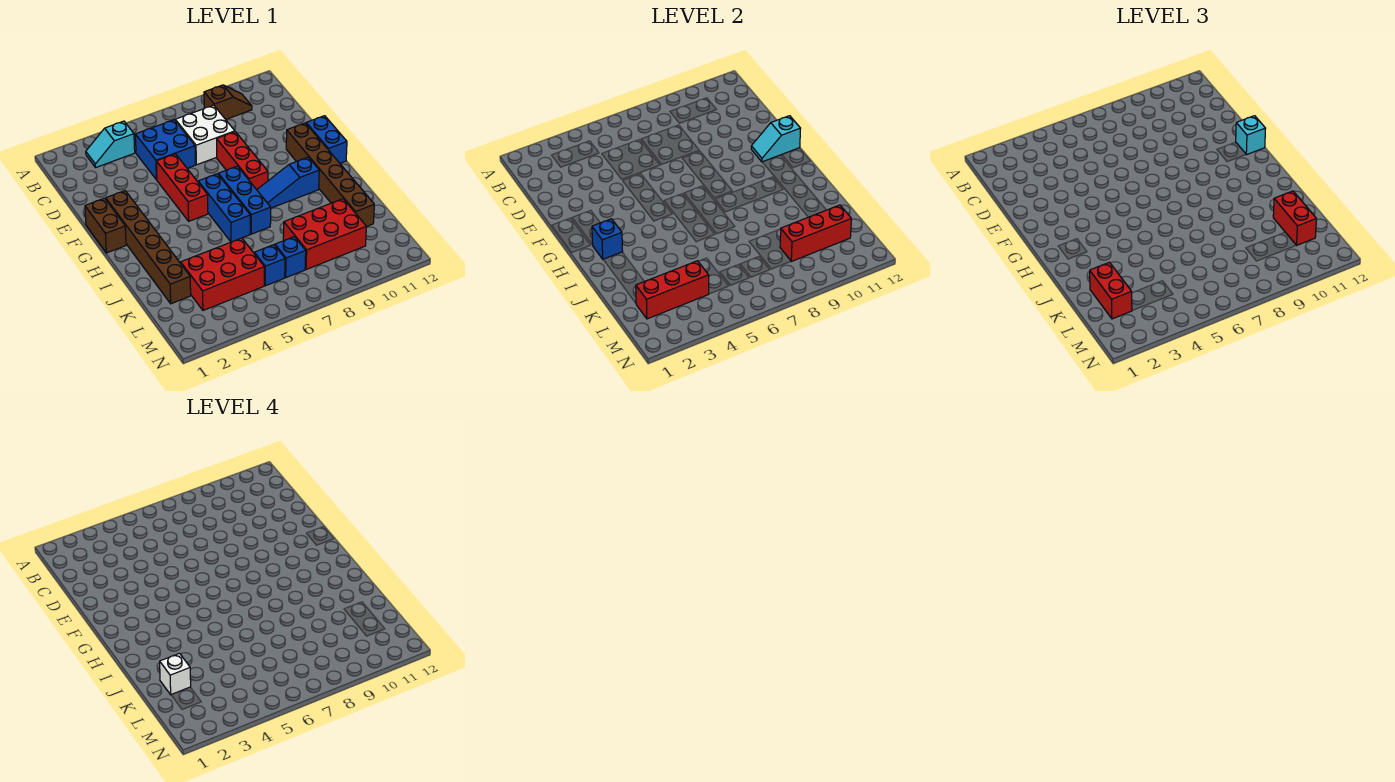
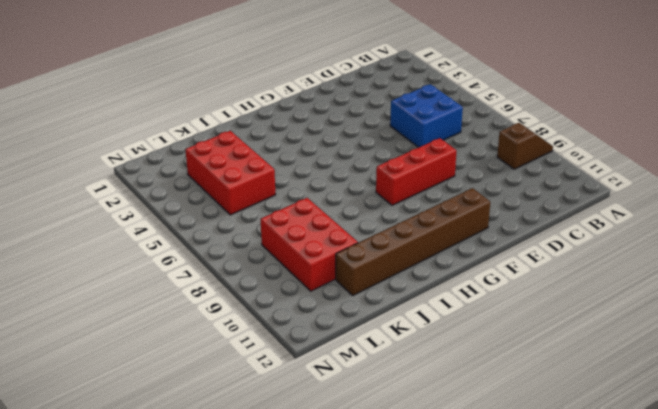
brown 1x2 slope [497,123,553,169] -> brown 1x2 slope turned to [204,85,252,119]
none -> cyan 1x2 slope [86,121,135,167]
none -> white 2x2 brick [175,105,235,165]
none -> red 1x3 brick [156,154,208,221]

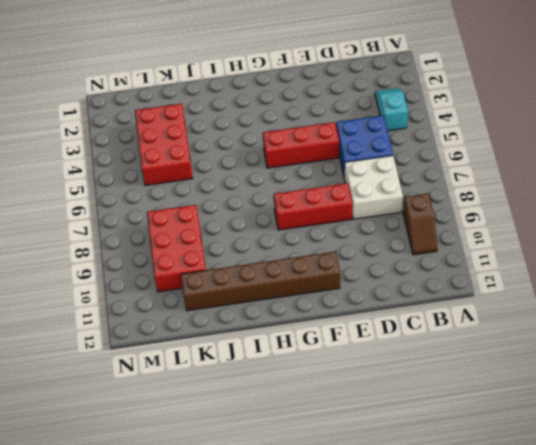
none -> brown 1x2 brick [85,198,126,253]
none -> brown 1x6 brick [106,191,191,304]
none -> blue 1x2 brick [306,116,347,163]

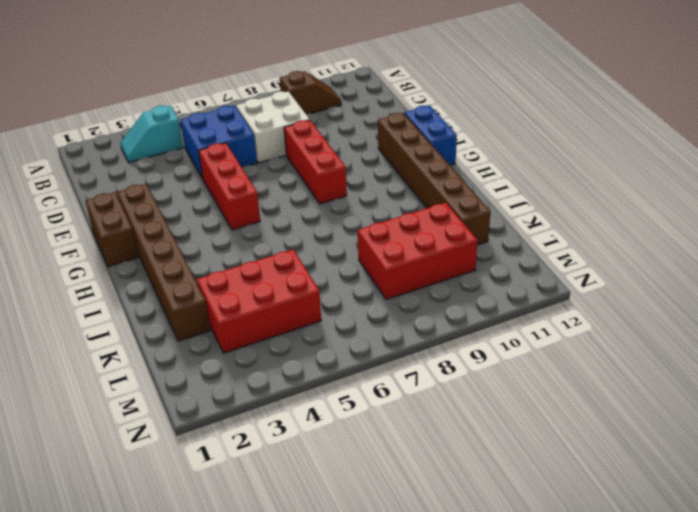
none -> blue 1x3 brick [198,174,250,242]
none -> blue 1x3 brick [218,166,271,234]
none -> blue 1x3 slope [257,157,319,208]

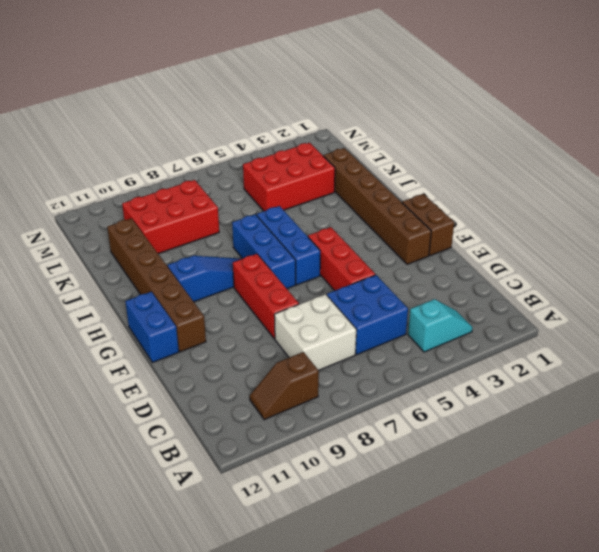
none -> blue 1x1 brick [254,245,285,286]
none -> blue 1x1 brick [275,237,306,277]
none -> cyan 1x2 slope [751,116,801,162]

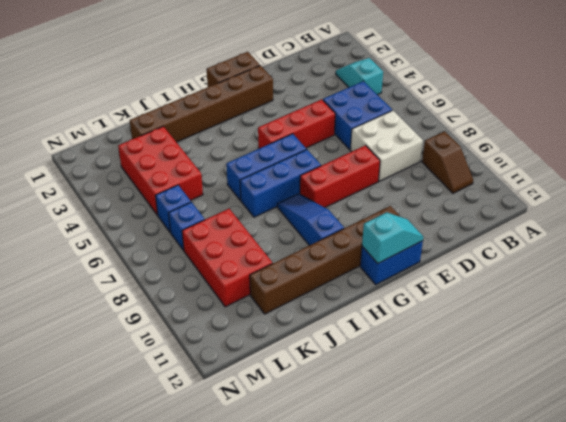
cyan 1x2 slope [362,212,423,263] -> cyan 1x2 slope turned to [751,116,801,162]
none -> blue 1x1 brick [592,219,623,259]
none -> red 1x3 brick [636,261,709,319]
none -> red 1x3 brick [780,205,851,261]

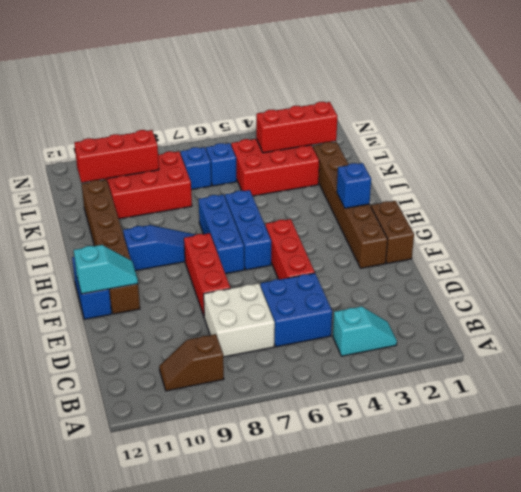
none -> cyan 1x1 brick [1236,116,1266,155]
none -> red 1x2 brick [1090,262,1132,319]
none -> red 1x2 brick [1273,191,1316,245]

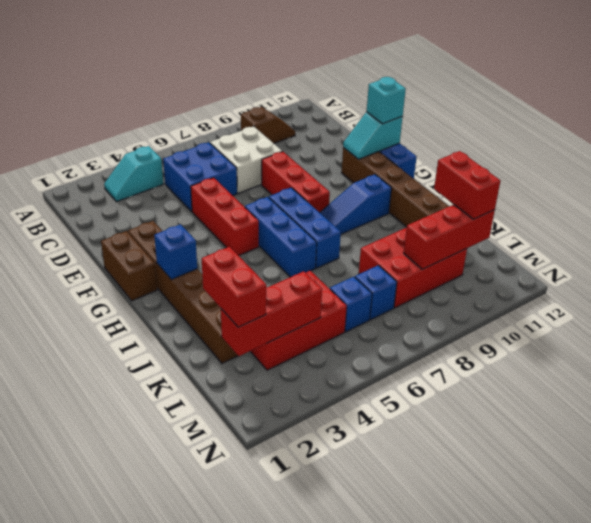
none -> white 1x1 brick [160,653,191,695]

